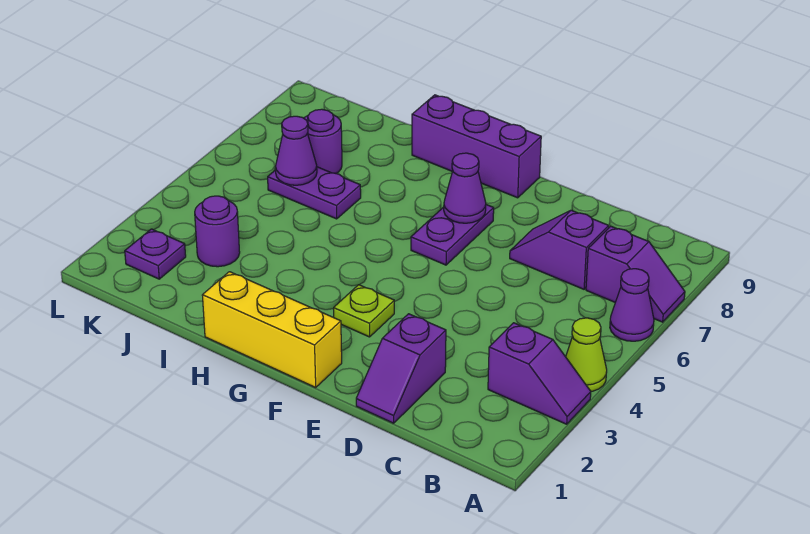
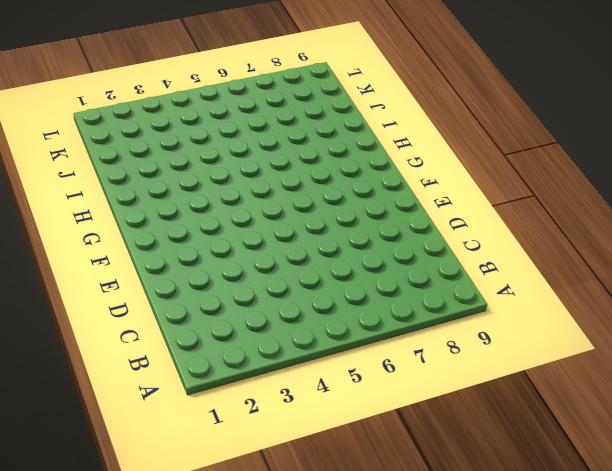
none -> purple 1x2 slope [488,323,591,424]
none -> lime 1x1 cone [566,318,607,392]
none -> purple 1x1 cone [610,269,654,341]

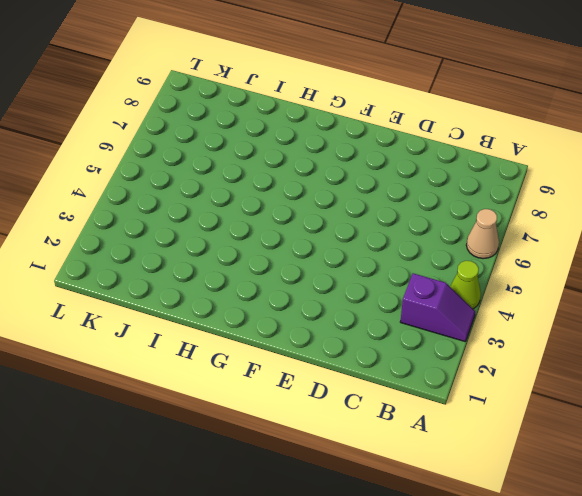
tan 1x1 cone [466,209,499,259] -> purple 1x1 cone [610,269,654,341]
none -> purple 1x2 slope [586,226,685,322]
none -> purple 1x2 slope [510,210,609,289]
none -> purple 1x2 slope [356,314,446,423]

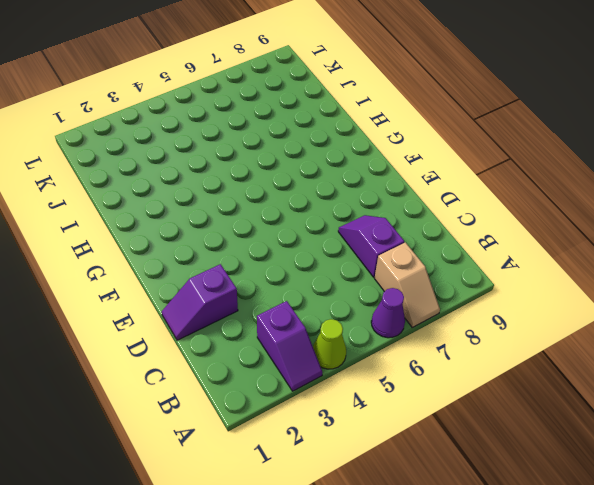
tan 1x2 slope [374,242,440,327] -> purple 1x2 slope [586,226,685,322]
none -> yellow 1x3 brick [202,272,342,387]
none -> lime 1x1 plate [334,285,394,337]
none -> purple 1x2 plate [411,205,494,265]

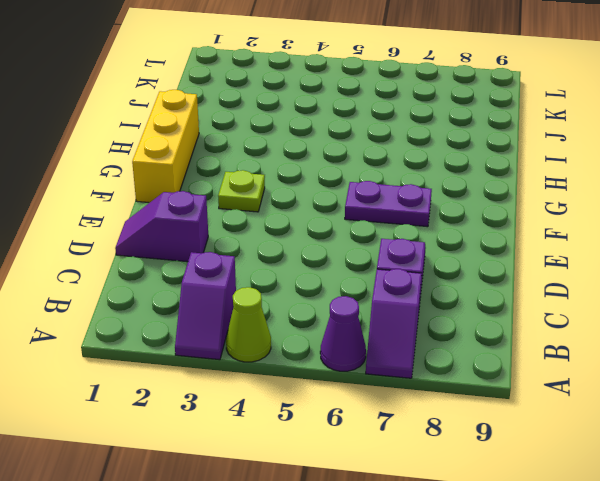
none -> purple 1x3 brick [412,95,541,198]
none -> purple 1x2 plate [268,167,361,219]
none -> purple 1x1 round brick [195,196,240,267]

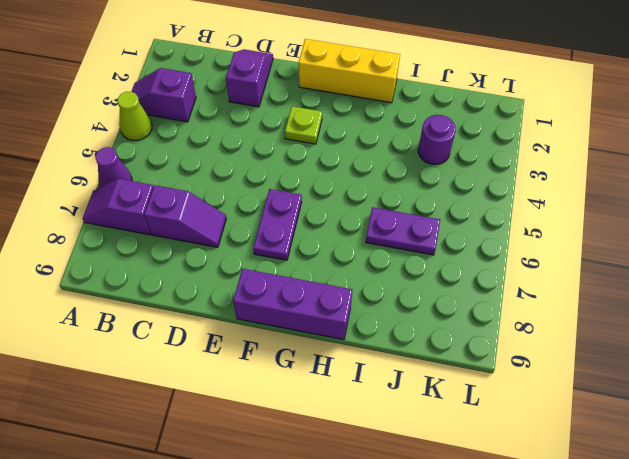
none -> purple 1x1 round brick [304,109,342,174]
none -> purple 1x1 plate [125,229,186,279]
none -> purple 1x1 cone [444,153,486,223]

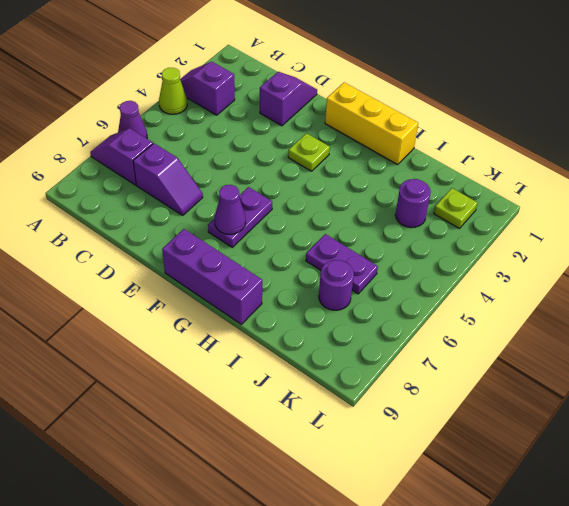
lime 1x1 plate [434,188,478,229] -> purple 1x1 plate [125,229,186,279]
none -> purple 1x1 cone [276,116,317,185]

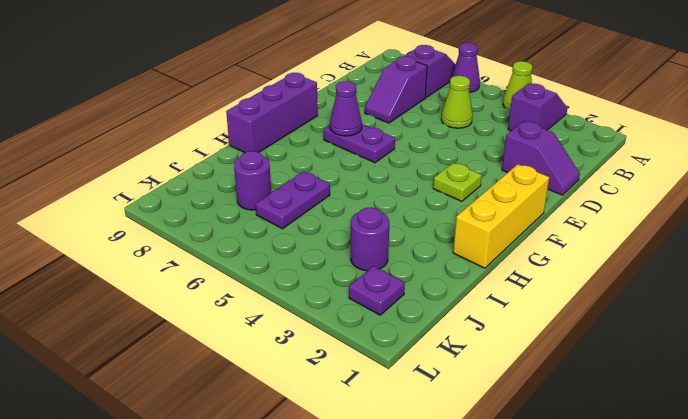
lime 1x1 cone [441,76,473,128] -> none
none -> purple 1x1 cone [276,116,317,185]

